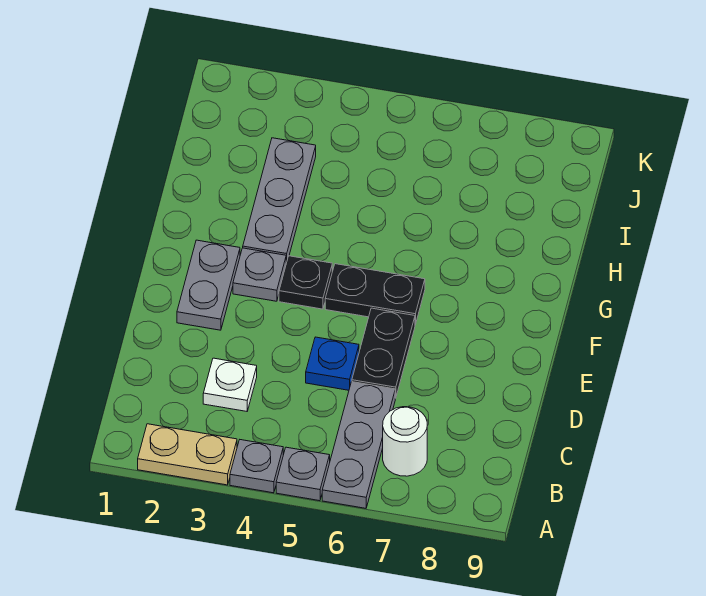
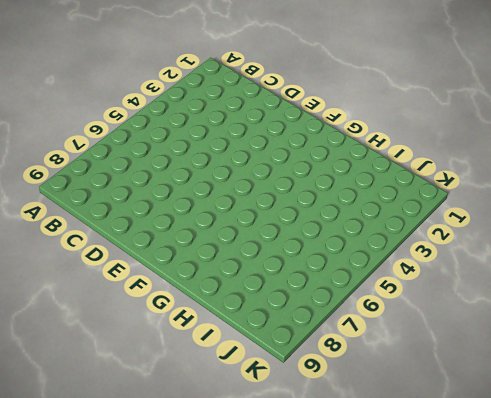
none -> tan 1x2 plate [138,424,237,485]
none -> grey 1x1 plate [230,440,283,493]
none -> grey 1x1 plate [276,447,330,501]

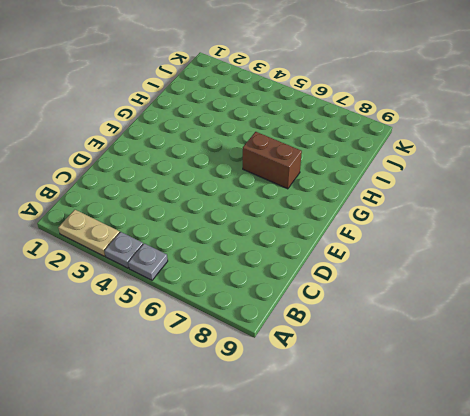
brown 1x2 brick [243,132,302,189] -> none
none -> grey 1x3 plate [322,382,395,508]
none -> white 1x1 round brick [383,407,427,476]
none -> white 1x1 plate [203,358,257,411]

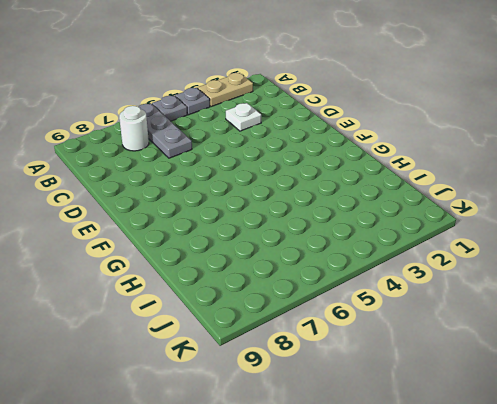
none -> blue 1x1 plate [306,337,359,390]
none -> black 1x2 plate [352,308,415,398]
none -> grey 1x2 plate [177,240,240,330]

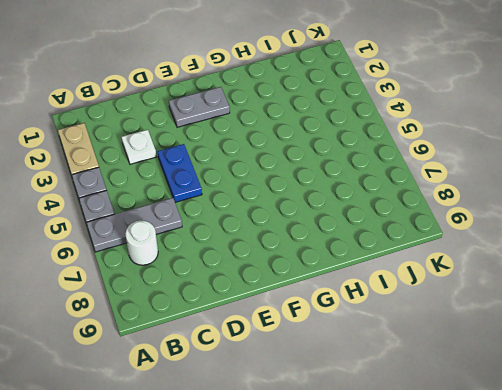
blue 1x2 plate [158,144,202,202] -> blue 1x1 plate [306,337,359,390]
none -> black 1x2 plate [352,308,415,398]
none -> grey 1x1 plate [233,248,286,301]
none -> black 1x1 plate [279,256,332,309]

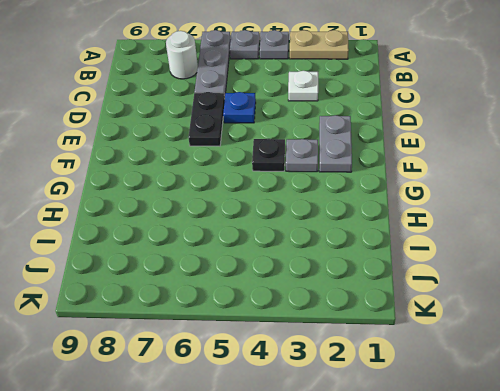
none -> black 1x2 plate [325,264,425,325]
none -> grey 1x3 plate [243,138,316,263]

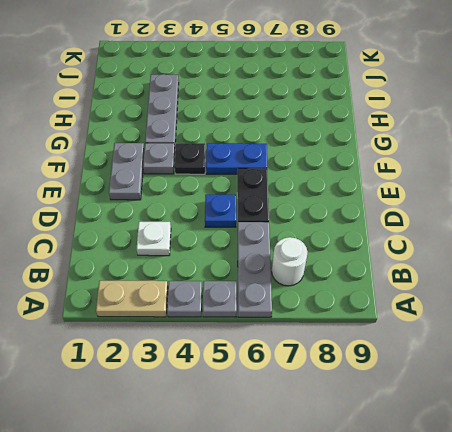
blue 1x2 plate [206,143,267,174] -> black 1x2 plate [325,264,425,325]

